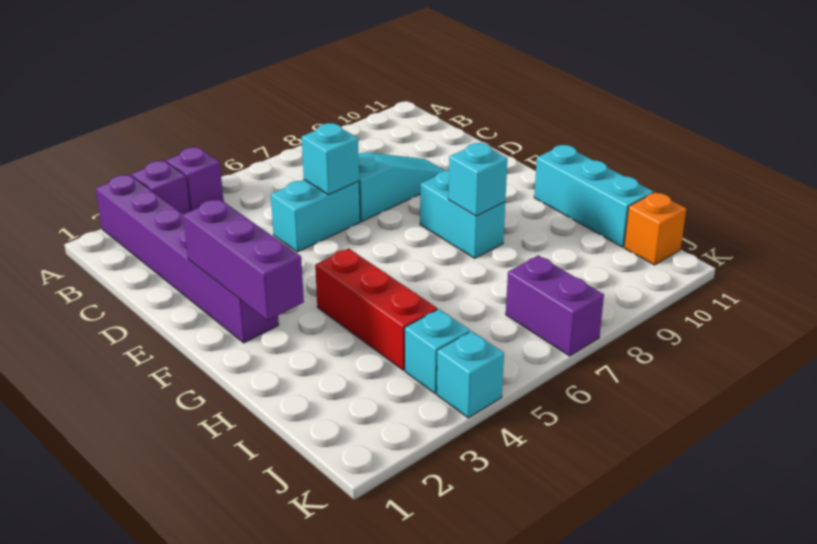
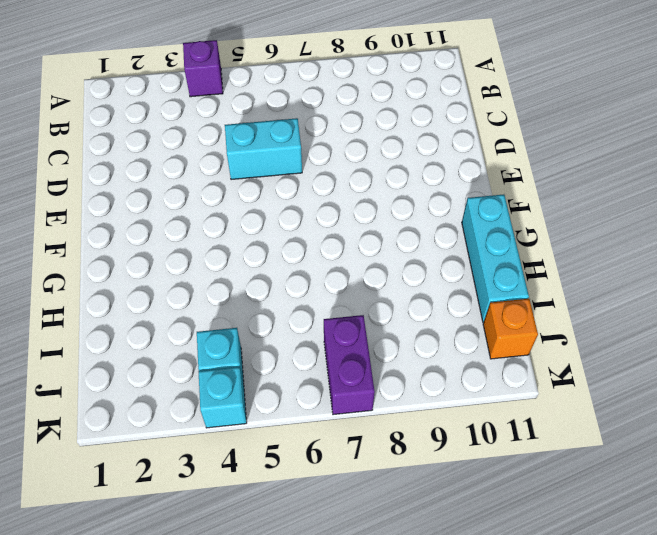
none -> purple 1x6 brick [95,175,279,343]
none -> purple 1x1 brick [131,161,190,214]
none -> cyan 1x3 slope [358,152,445,221]

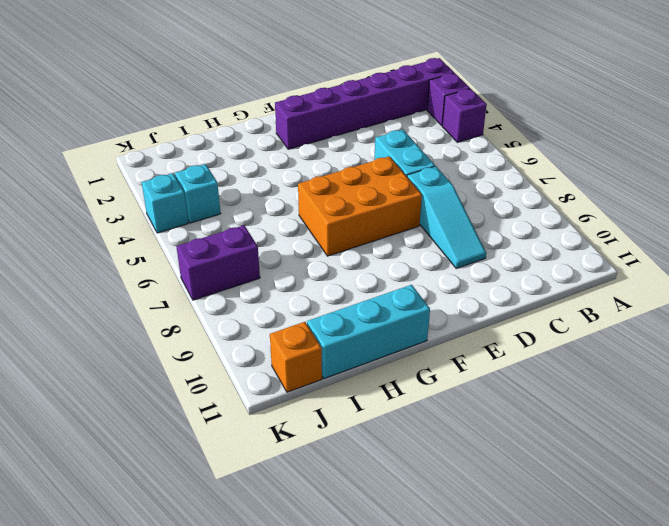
orange 2x3 brick [298,156,422,256] -> none
none -> cyan 1x2 brick [420,170,505,258]
none -> red 1x3 brick [315,248,437,370]
none -> cyan 1x1 brick [302,123,359,195]

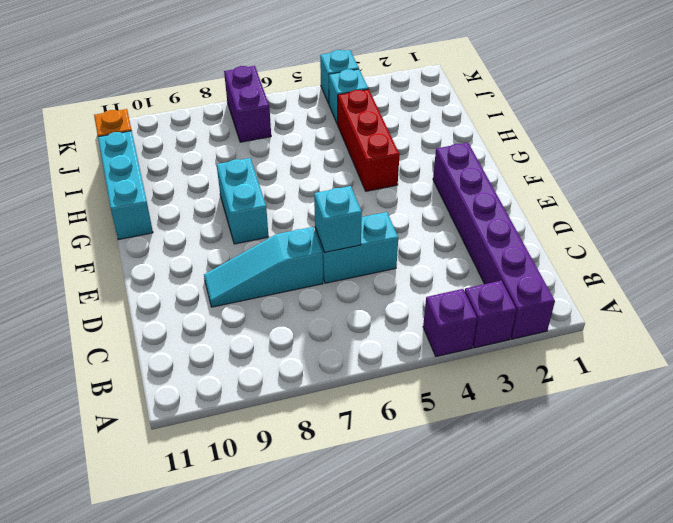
none -> purple 1x3 brick [183,199,304,320]
none -> cyan 1x1 brick [448,143,508,216]

